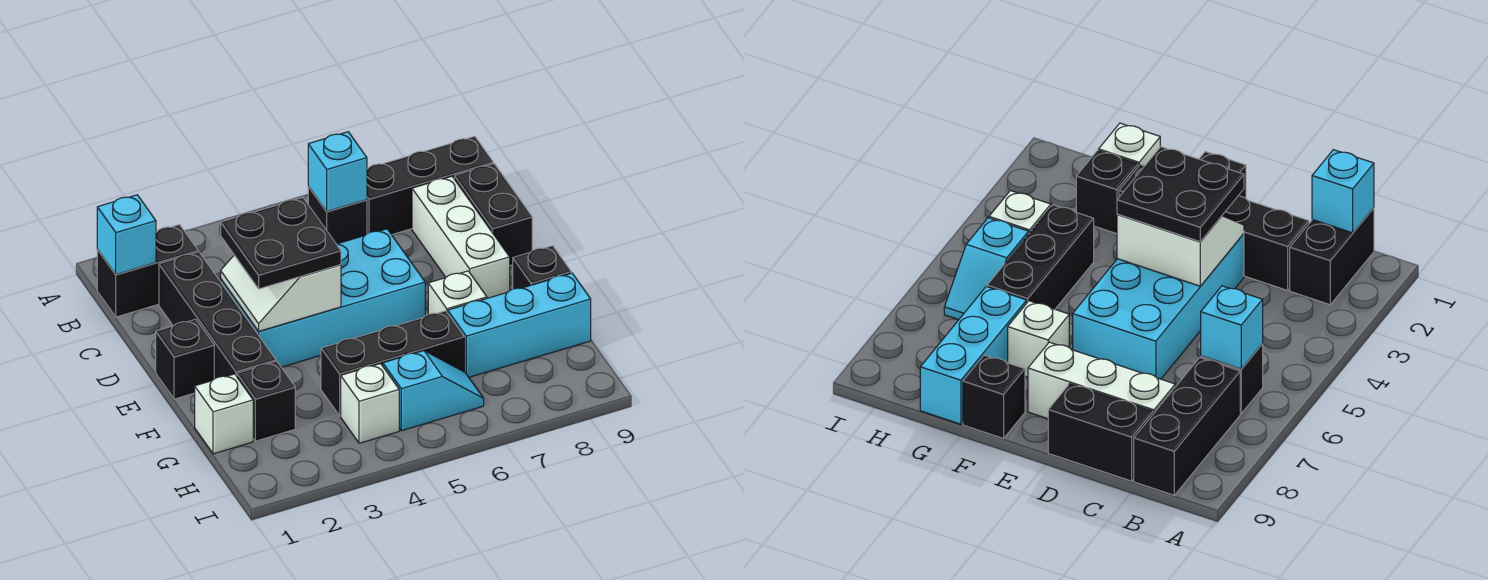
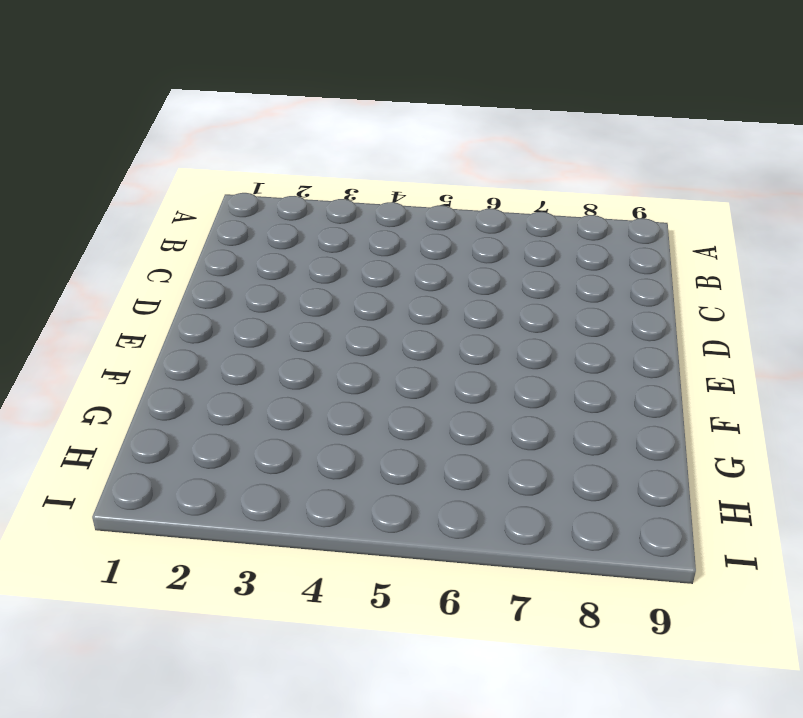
none -> black 1x2 brick [97,225,198,317]
none -> black 1x1 brick [308,186,367,244]
none -> black 1x3 brick [367,136,493,235]

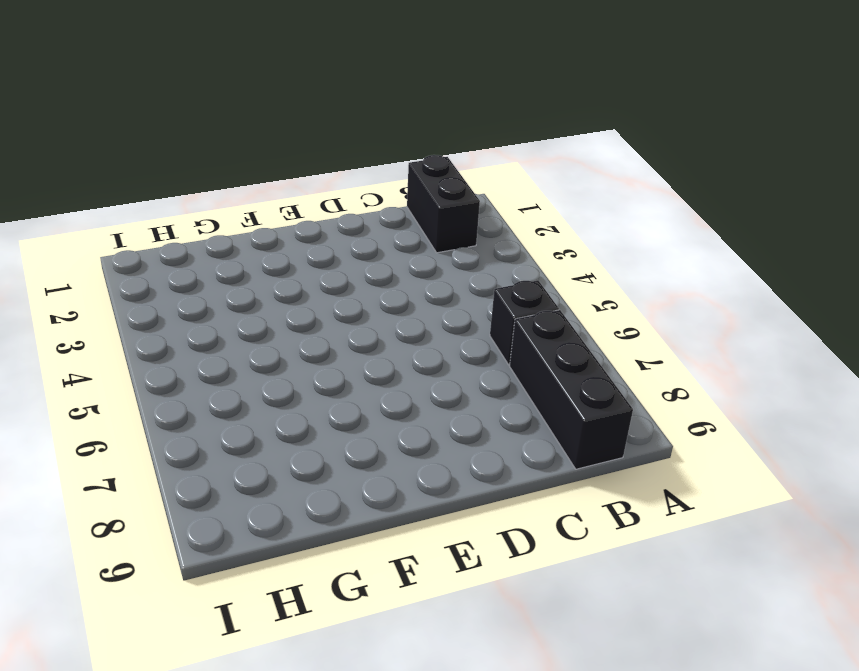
none -> black 1x4 brick [159,252,276,379]
none -> white 1x3 brick [412,176,510,298]
none -> black 1x2 brick [454,164,532,266]

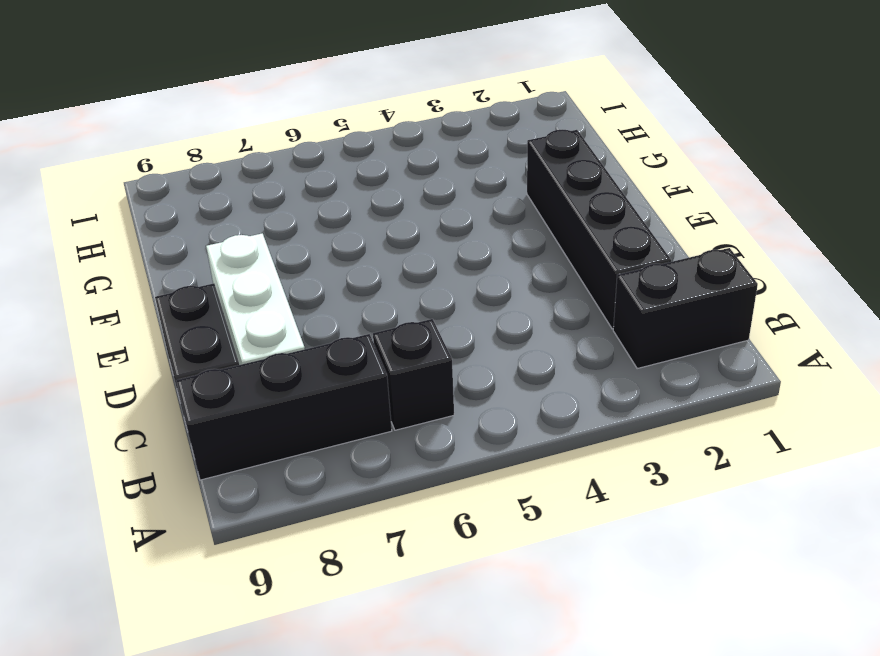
none -> cyan 2x4 brick [221,229,425,367]
none -> black 1x1 brick [156,319,214,399]
none -> white 1x1 brick [428,271,487,314]

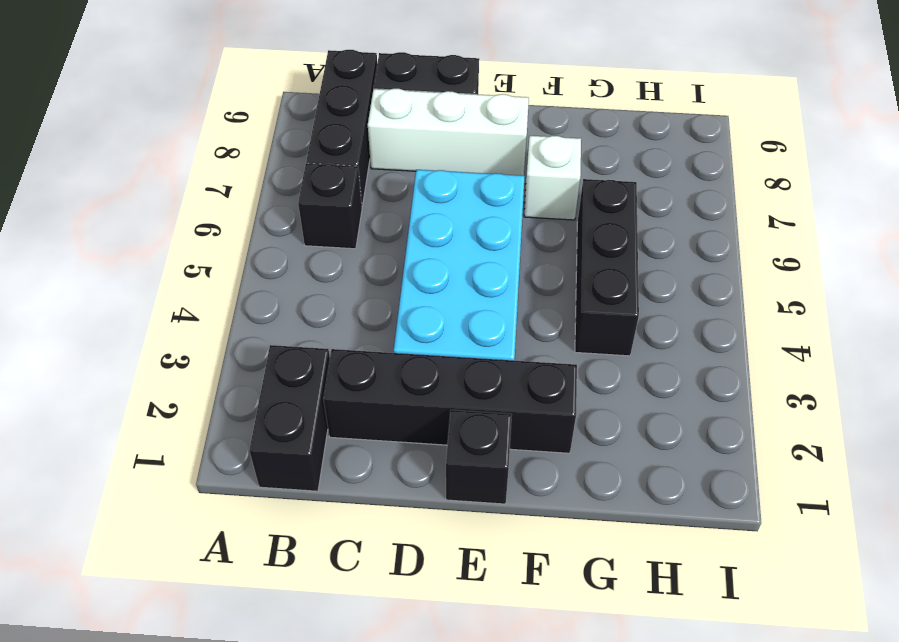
none -> black 1x1 brick [513,246,571,289]
none -> white 1x1 brick [195,374,253,454]
none -> black 1x1 brick [237,361,295,441]

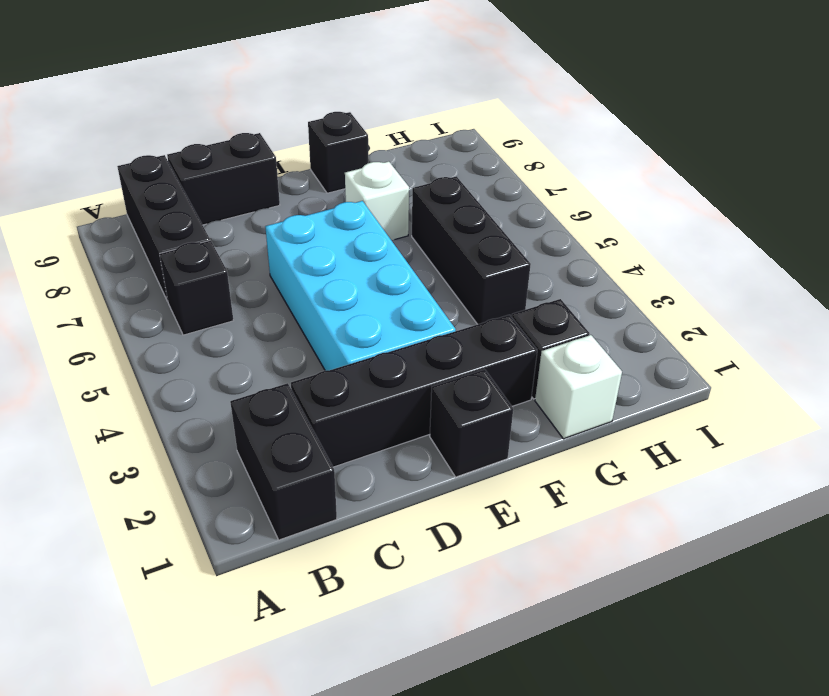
none -> white 1x3 brick [412,176,510,298]
none -> cyan 1x3 brick [448,273,591,377]
none -> white 1x1 brick [341,363,399,443]

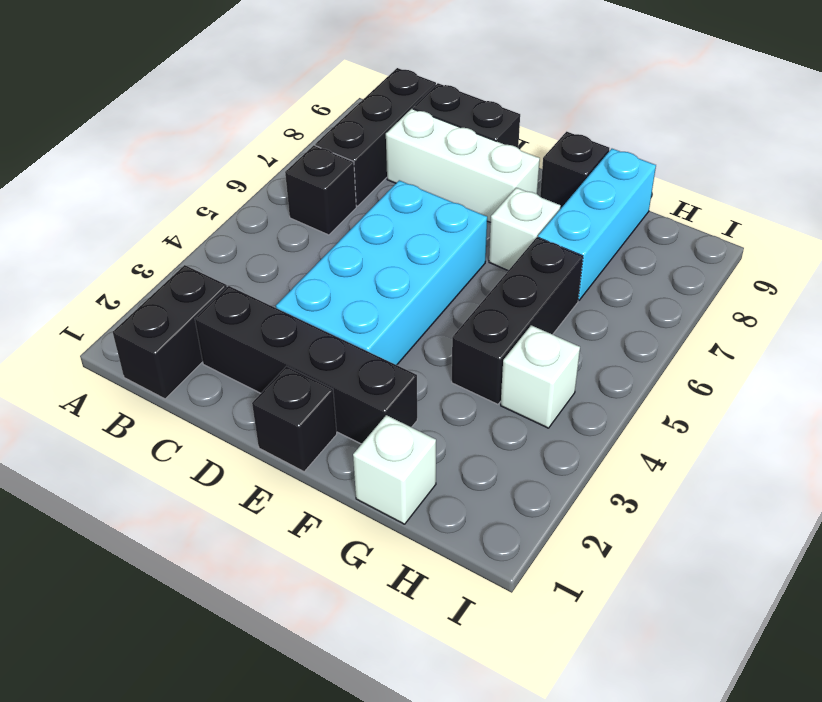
none -> black 1x1 brick [237,361,295,441]
none -> cyan 1x2 slope [383,351,484,431]
none -> cyan 1x1 brick [97,195,156,275]

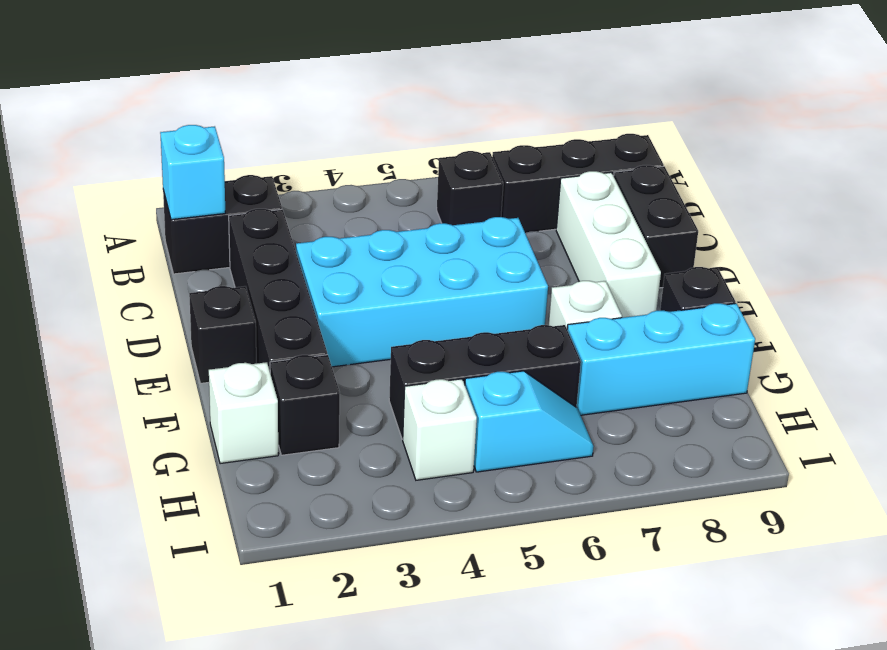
none -> cyan 1x1 brick [308,132,367,211]
none -> white 2x2 slope [221,255,341,331]
none -> black 2x2 plate [221,198,341,289]

